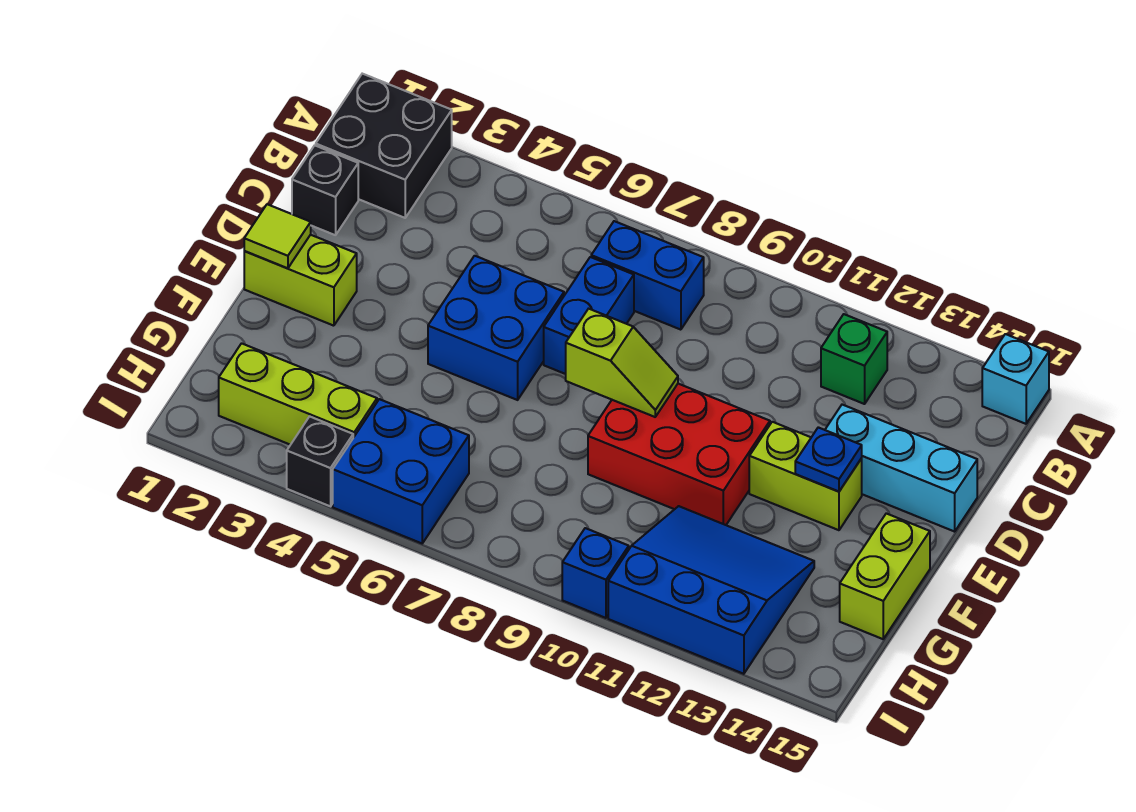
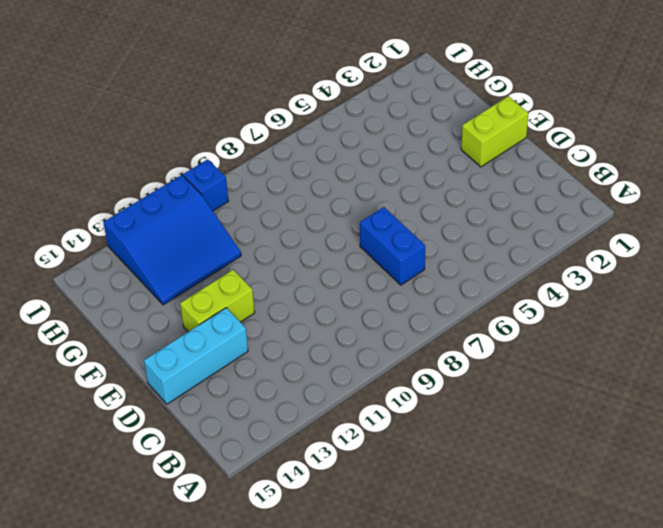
none -> black 2x2 brick [316,74,452,218]
none -> cyan 1x1 brick [982,334,1049,424]
none -> blue 1x2 brick [591,221,704,330]

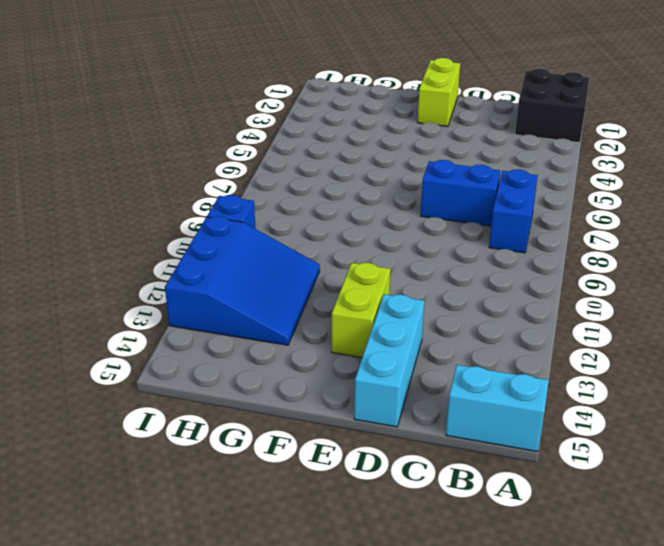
cyan 1x2 brick [446,365,549,452] -> cyan 1x1 brick [982,334,1049,424]
none -> green 1x1 brick [821,314,887,404]
none -> black 1x1 brick [292,145,358,235]
none -> blue 2x2 brick [428,256,564,400]

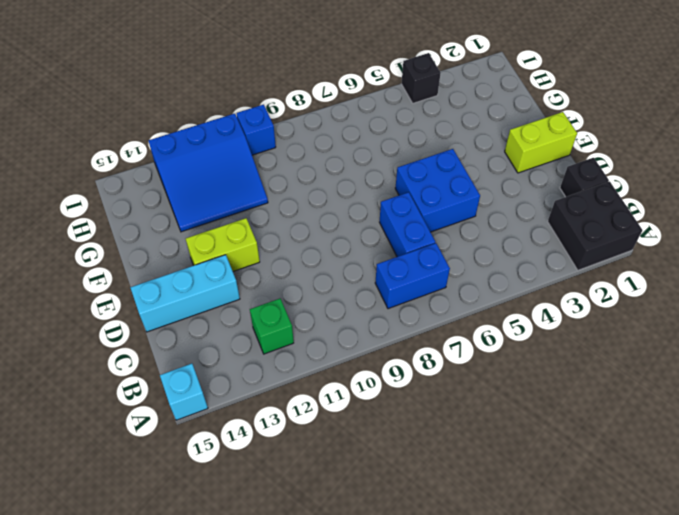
none -> red 2x3 brick [588,384,770,525]
none -> lime 1x2 brick [840,513,930,639]
none -> lime 1x3 brick [219,343,377,445]

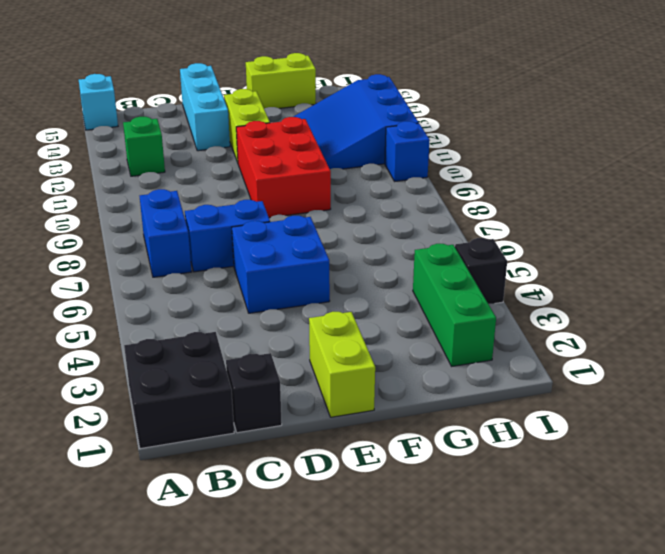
green 1x3 brick [413,244,496,366] -> lime 1x3 brick [219,343,377,445]
none -> blue 2x2 brick [333,399,469,543]
none -> lime 1x1 tile [244,204,311,268]
none -> lime 1x2 slope [566,309,678,417]

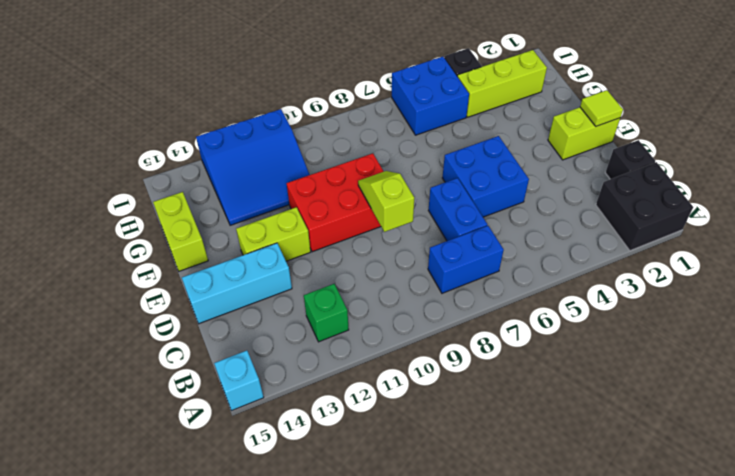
lime 1x2 slope [358,171,414,232] -> lime 1x2 slope turned to [566,309,678,417]
none -> blue 1x1 brick [562,528,629,618]
none -> blue 1x1 plate [795,427,862,492]

